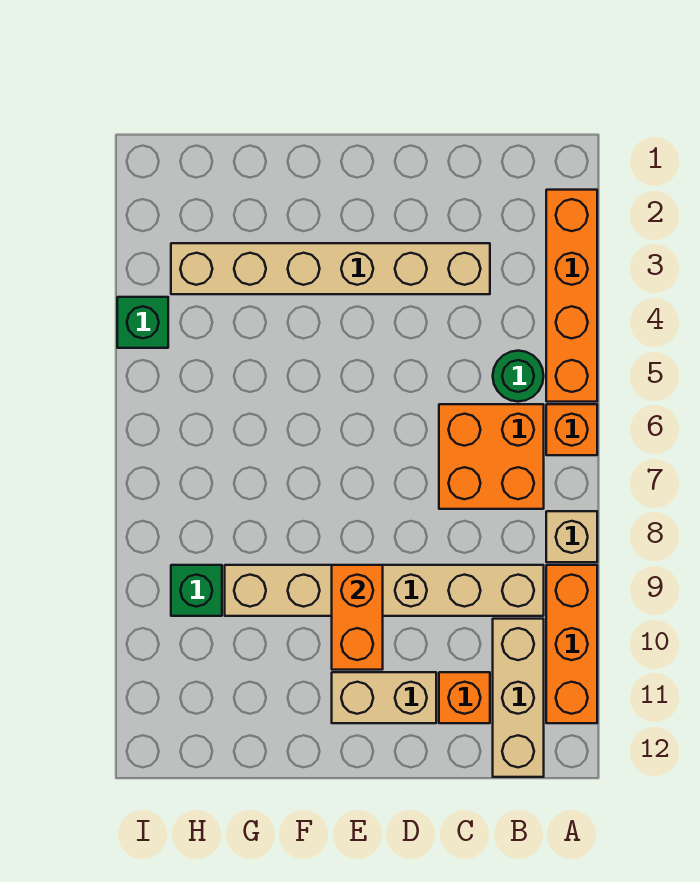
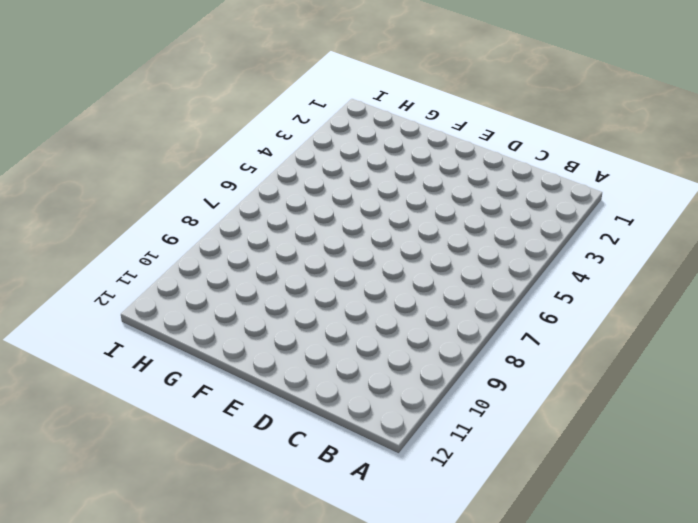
none -> orange 1x4 brick [546,190,597,402]
none -> orange 1x1 brick [546,404,597,455]
none -> tan 1x1 brick [546,511,597,562]

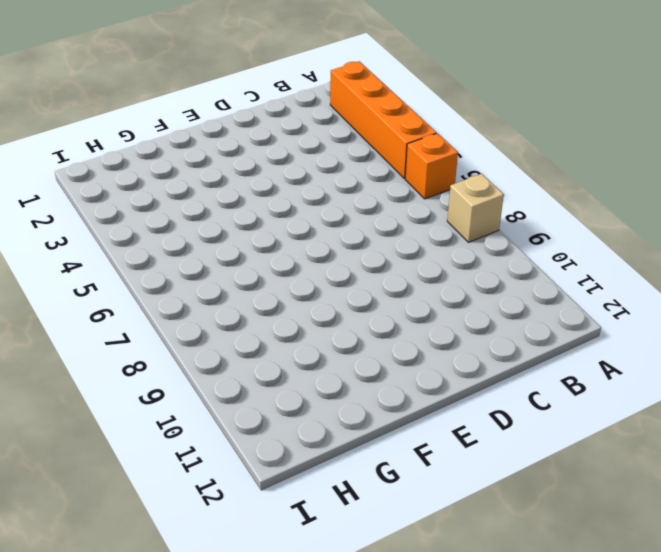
none -> orange 1x3 brick [546,565,597,723]
none -> green 1x1 round brick [493,351,544,402]
none -> orange 2x2 brick [439,404,544,509]

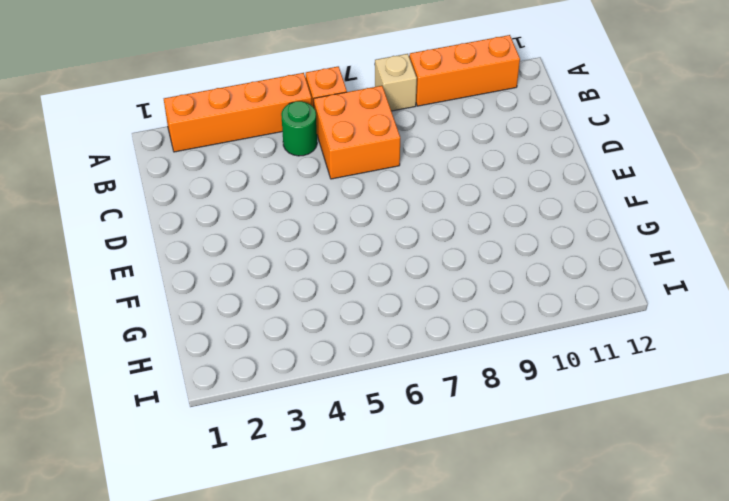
none -> tan 1x6 brick [225,565,544,616]
none -> tan 1x3 brick [493,619,544,777]
none -> tan 1x6 brick [171,243,490,294]

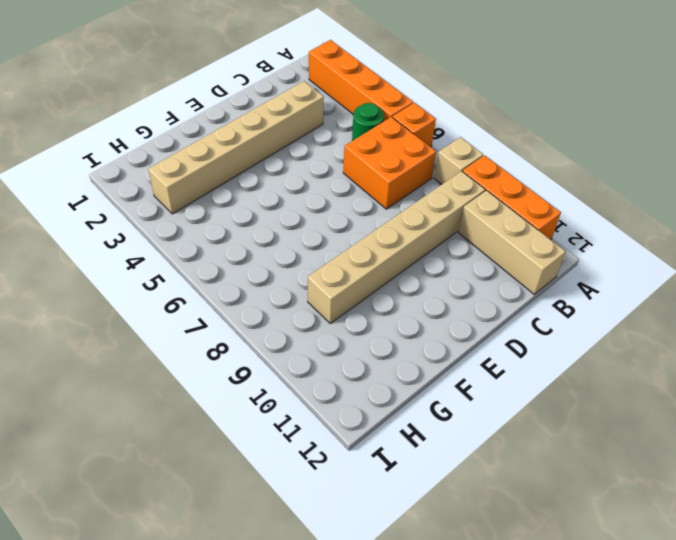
none -> orange 1x1 brick [439,672,490,723]
none -> tan 1x2 brick [332,672,436,723]
none -> green 1x1 brick [171,565,222,616]

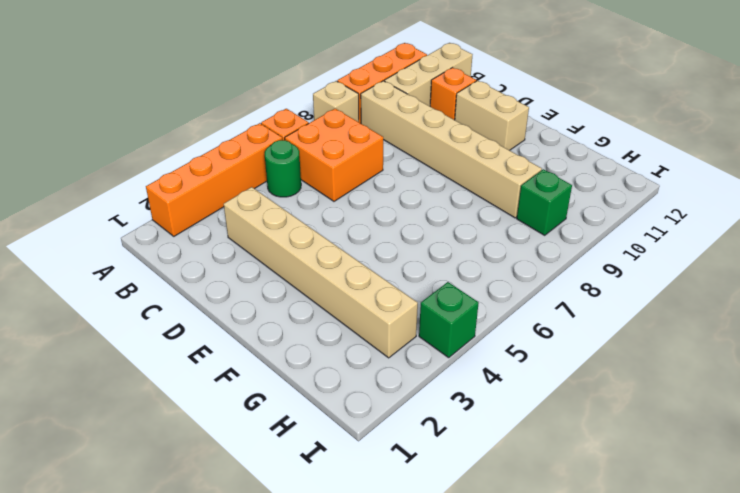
none -> orange 1x2 brick [332,565,383,670]

